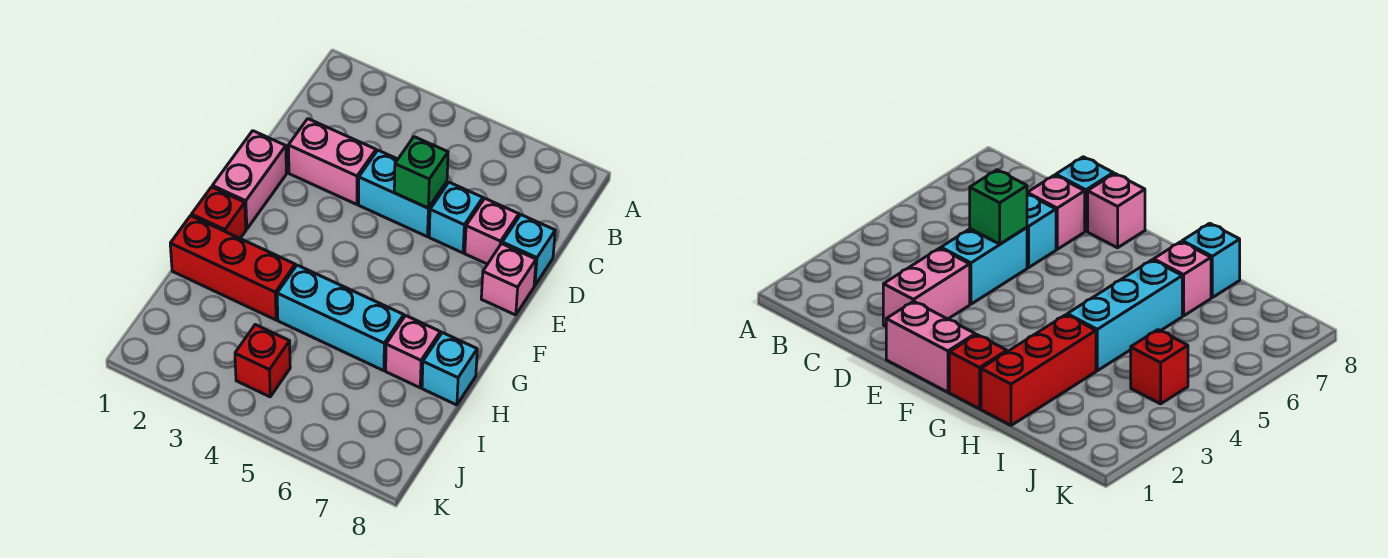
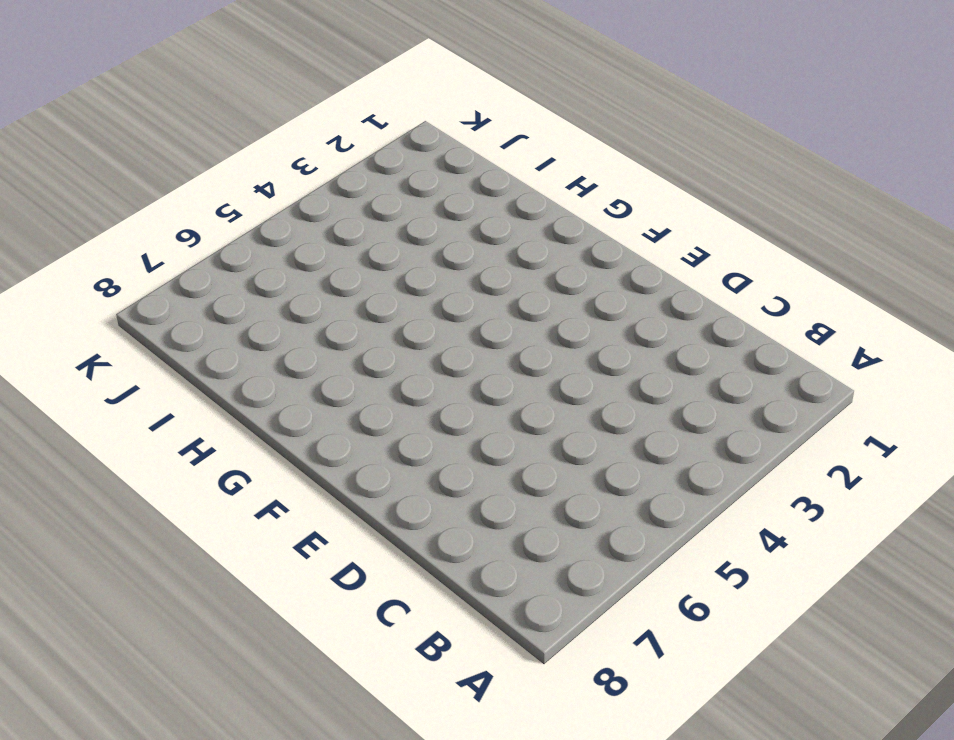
none -> pink 1x2 brick [288,119,376,204]
none -> cyan 1x2 brick [359,150,447,237]
none -> cyan 1x1 brick [429,182,483,253]

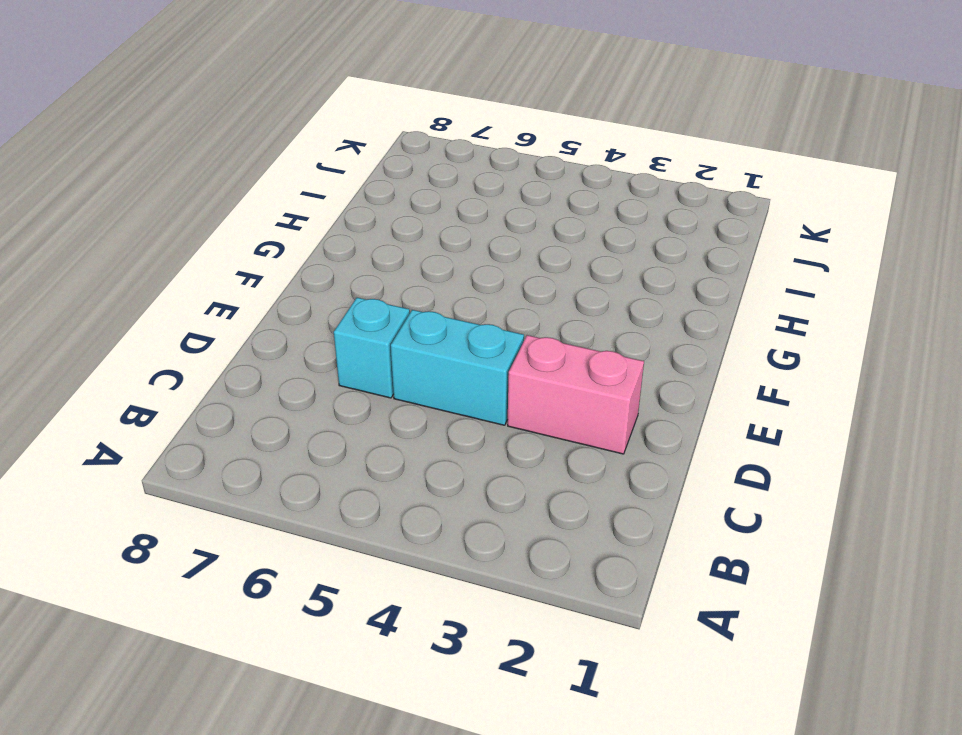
none -> pink 1x1 brick [465,199,519,264]
none -> cyan 1x1 brick [502,215,555,286]
none -> pink 1x2 brick [212,131,286,229]

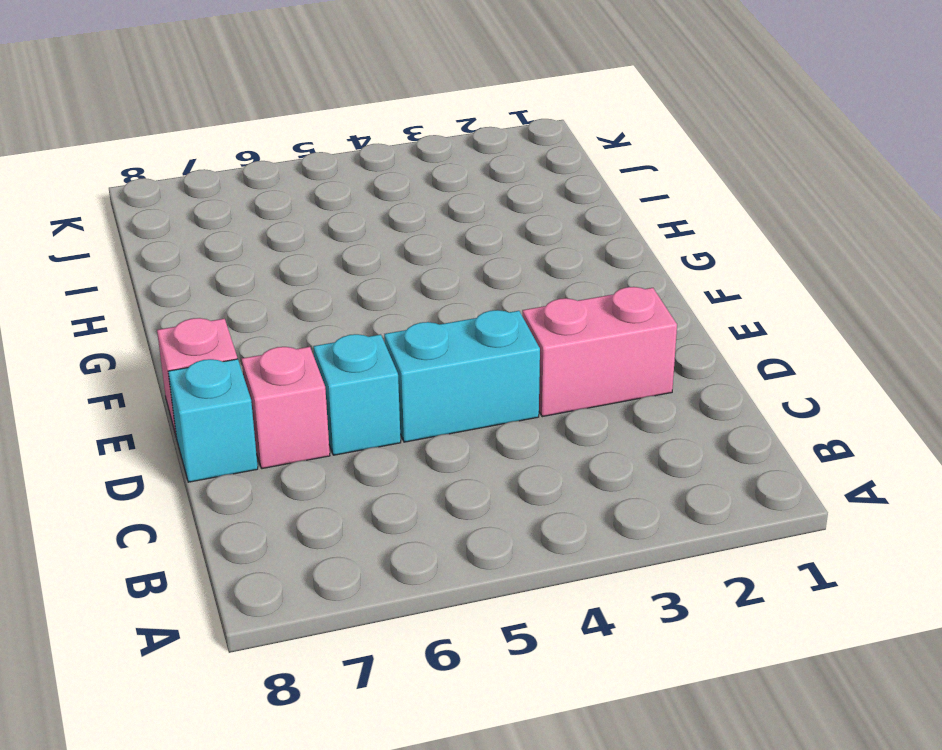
none -> pink 1x2 brick [212,131,286,229]
none -> red 1x1 brick [191,187,246,238]
none -> red 1x3 brick [170,216,295,320]

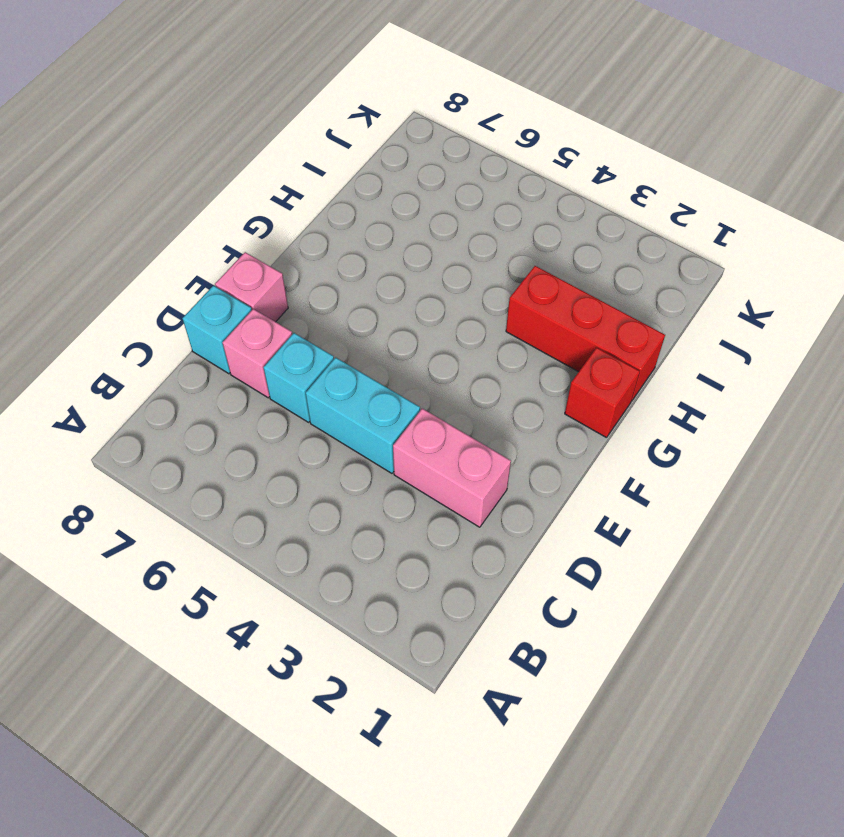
none -> pink 1x2 brick [212,131,286,229]
none -> cyan 1x3 brick [277,265,404,371]
none -> pink 1x1 brick [386,316,440,388]

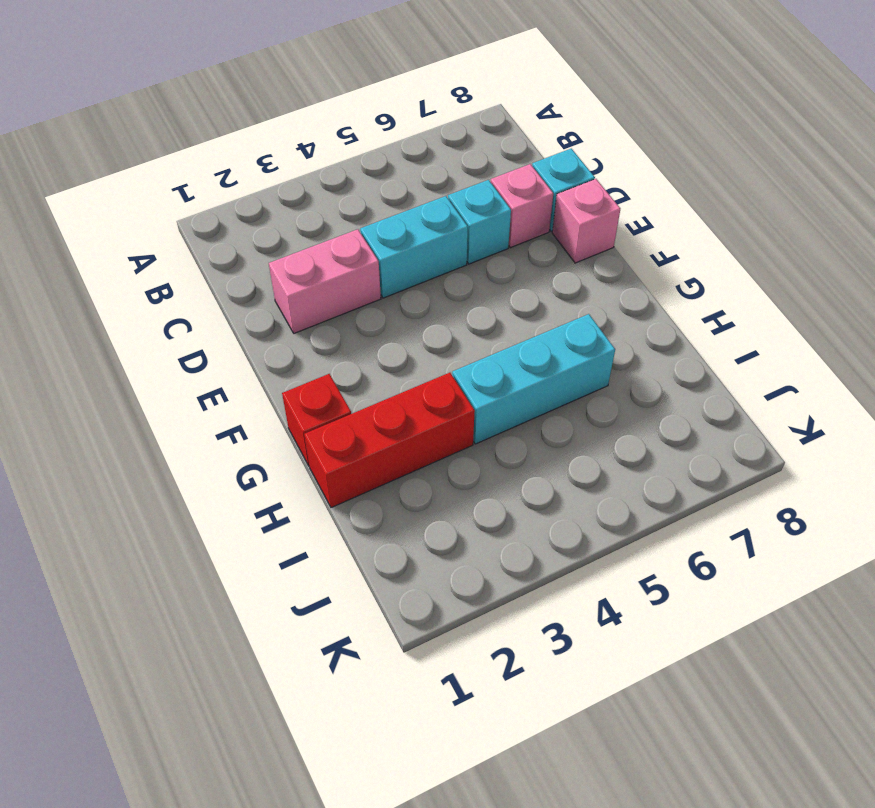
none -> pink 1x2 brick [212,131,286,229]
none -> pink 1x1 brick [386,316,440,388]
none -> cyan 1x1 brick [422,333,477,405]

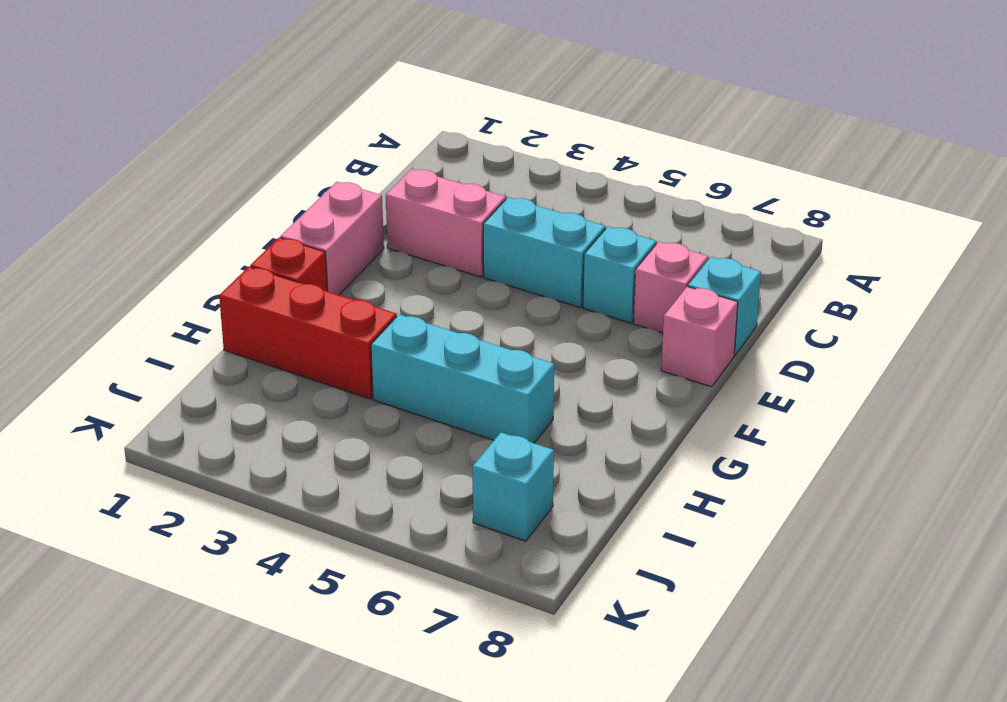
cyan 1x1 brick [473,433,554,541] -> cyan 1x1 brick moved to [422,333,477,405]
none -> pink 1x1 brick [386,316,440,388]
none -> red 1x1 brick [235,325,290,397]
none -> green 1x1 brick [394,137,448,208]

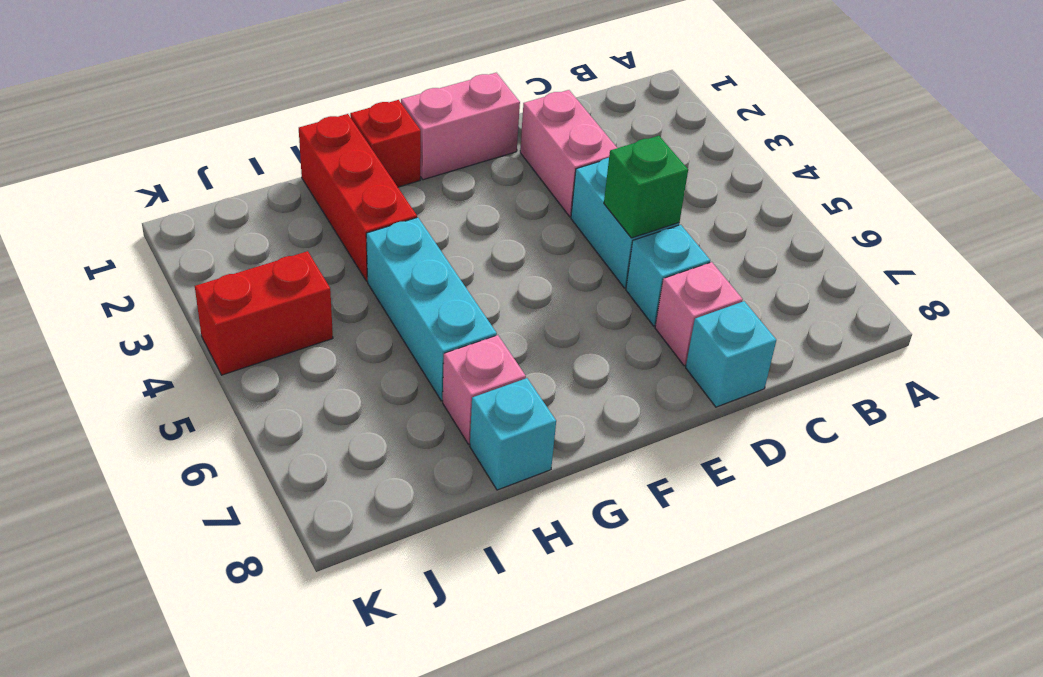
red 1x2 brick [195,251,333,375] -> red 1x1 brick [235,325,290,397]
none -> pink 1x1 brick [481,244,536,315]

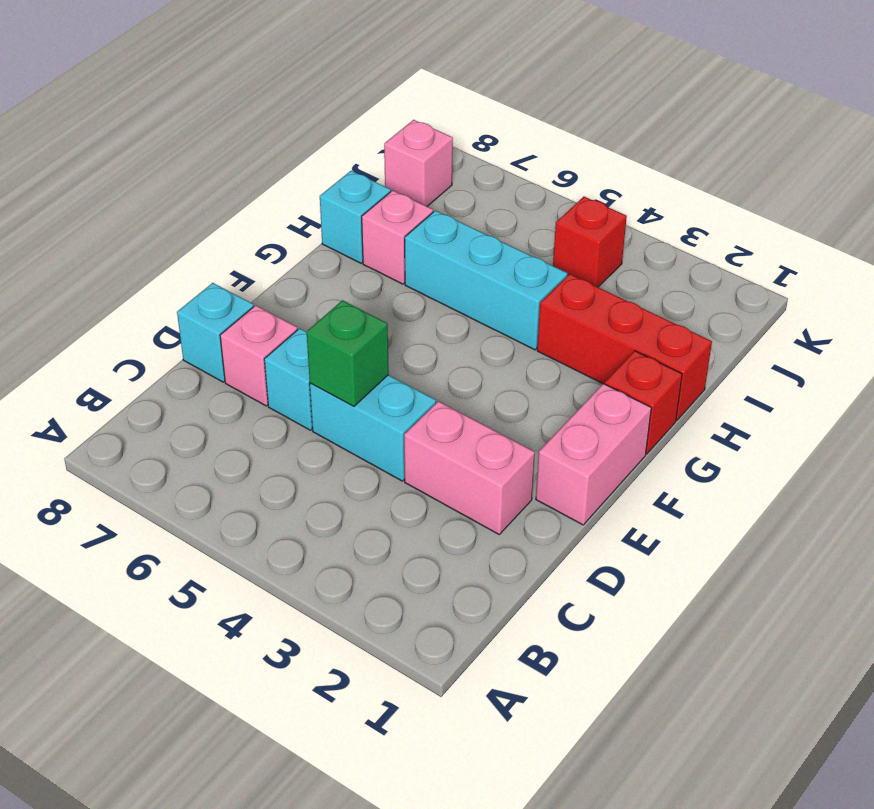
pink 1x1 brick [384,120,453,206] -> pink 1x1 brick moved to [481,244,536,315]

